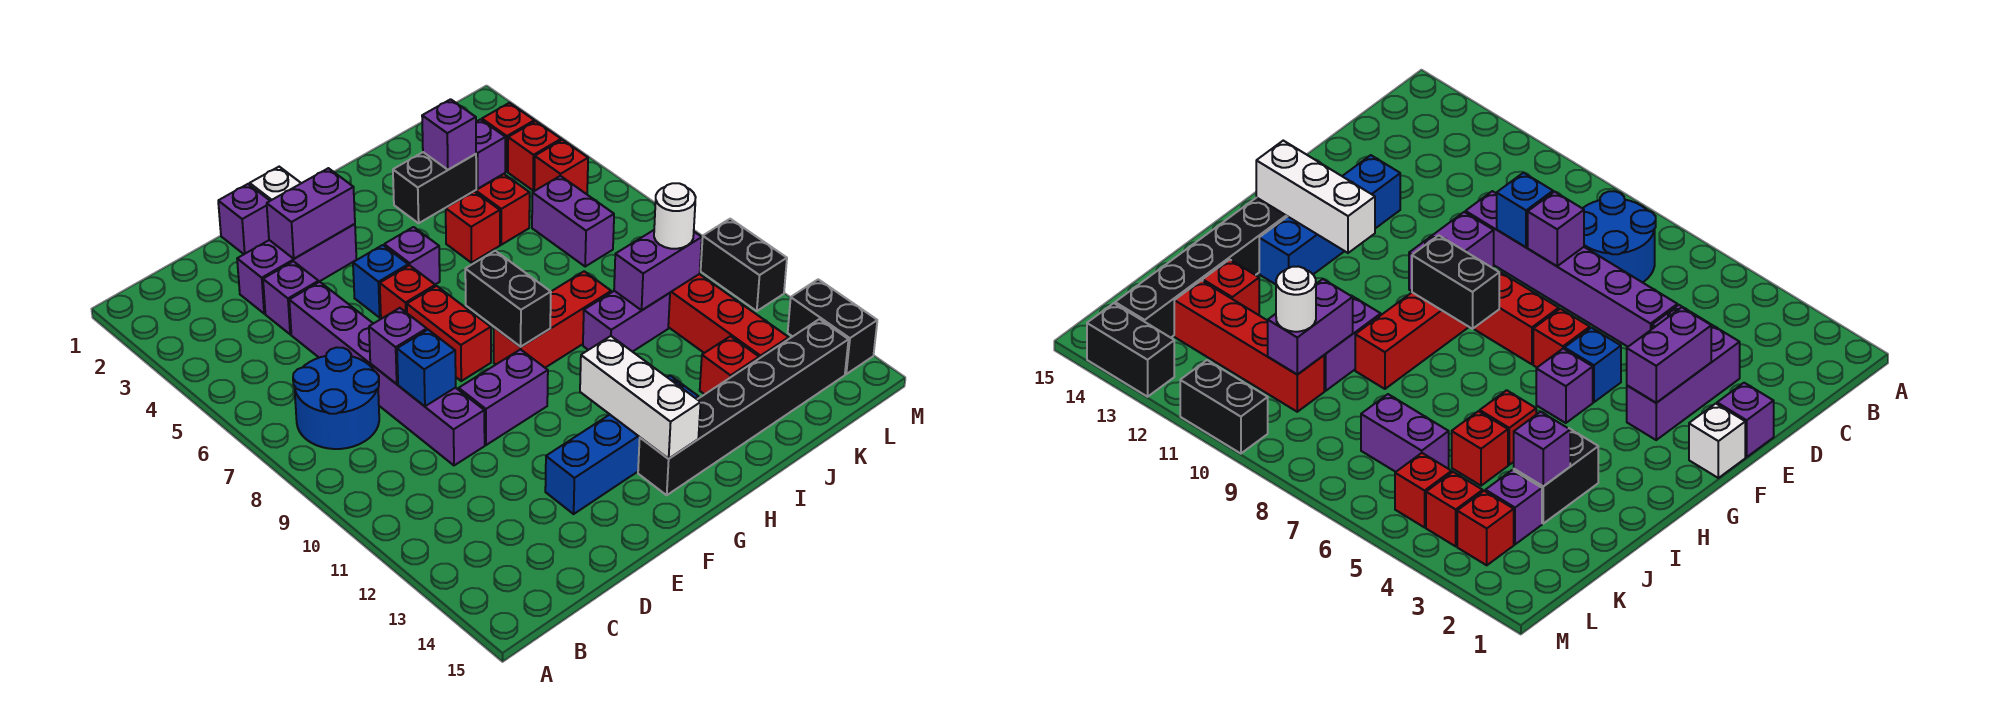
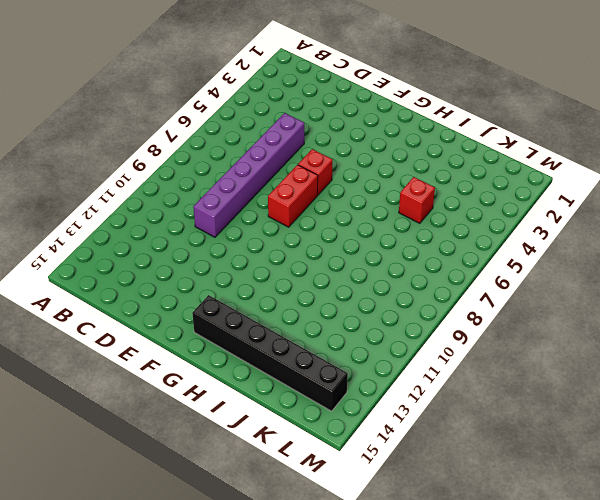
none -> blue 2x2 round brick [293,347,379,449]
none -> purple 1x3 brick [237,224,357,314]
none -> purple 1x1 brick [263,261,319,334]
none -> purple 1x1 brick [218,184,270,254]

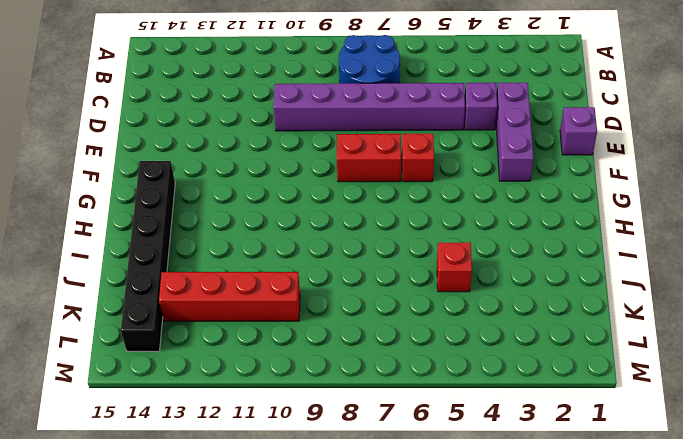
none -> purple 1x2 brick [459,349,548,445]
none -> blue 1x4 brick [545,376,699,514]
none -> white 1x1 brick [250,167,301,201]
none -> blue 1x1 brick [353,245,408,318]

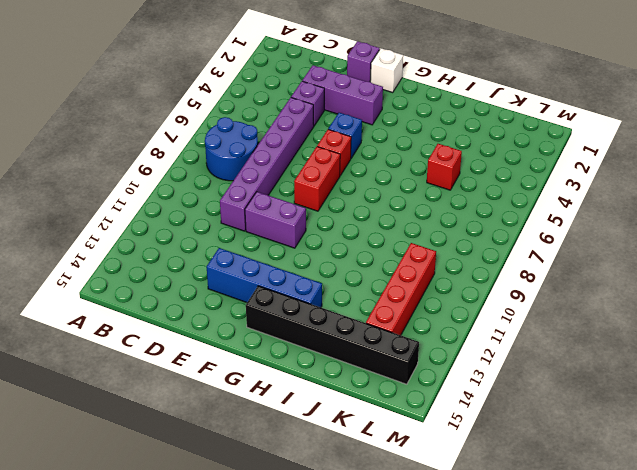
none -> purple 1x1 brick [384,227,440,284]
none -> red 1x3 brick [494,271,611,368]
none -> black 1x2 brick [393,152,476,223]
none -> red 1x1 brick [446,191,500,263]

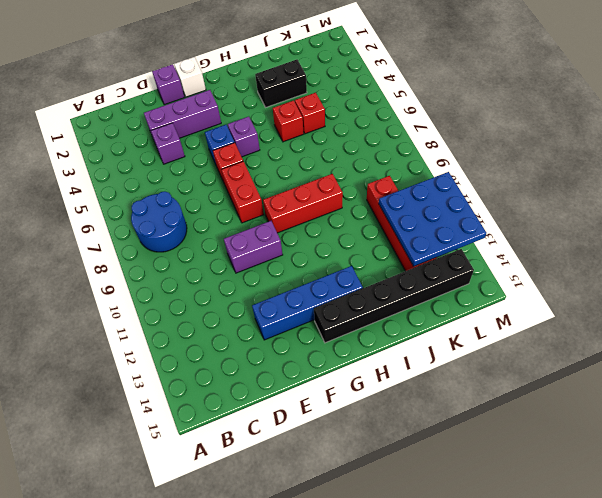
blue 3x3 plate [379,172,486,266] -> none
none -> purple 1x6 brick [289,282,485,465]
none -> purple 1x2 brick [583,291,670,352]
none -> red 1x1 brick [700,336,759,394]
none -> purple 1x1 brick [476,119,506,189]

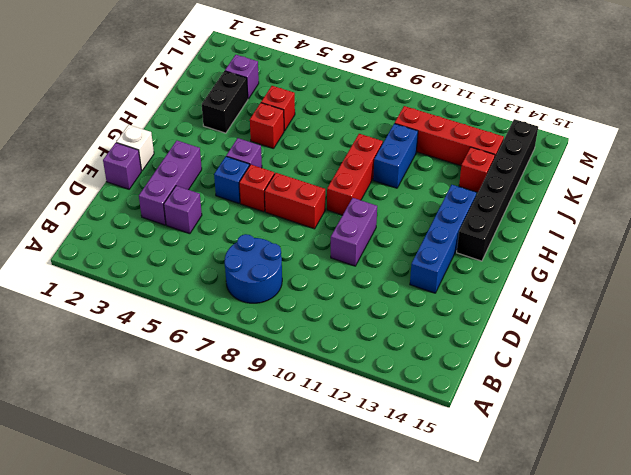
blue 1x2 brick [373,123,418,188] -> purple 1x2 brick [583,291,670,352]
none -> purple 1x6 brick [289,282,485,465]
none -> purple 1x2 brick [532,176,614,266]
none -> red 1x1 brick [482,103,535,172]
none -> red 1x1 brick [508,121,561,191]

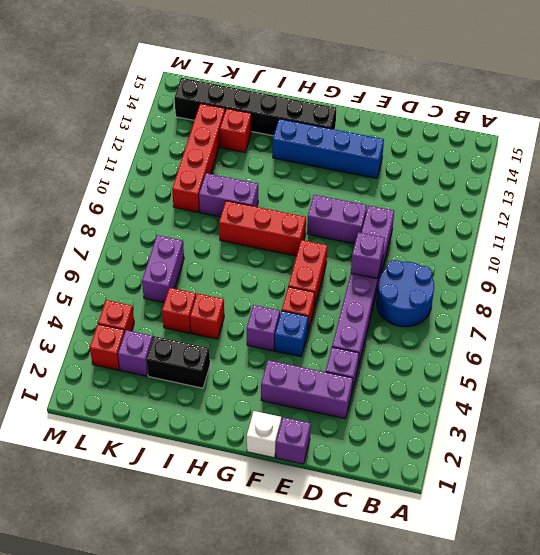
none -> red 1x1 brick [534,140,588,194]
none -> black 1x2 brick [701,219,787,311]
none -> black 1x2 brick [788,279,877,374]
none -> blue 1x1 brick [397,330,456,406]

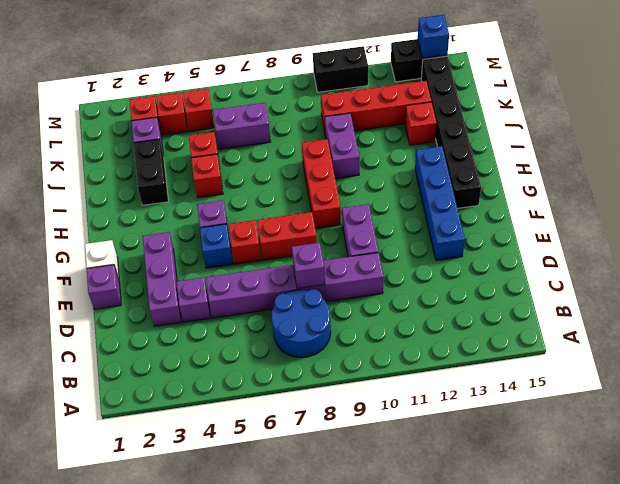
blue 1x1 brick [418,15,449,58] -> blue 1x1 brick moved to [397,330,456,406]
none -> purple 1x2 brick [267,168,355,259]
none -> black 1x2 brick [465,251,551,347]
none -> white 1x3 brick [580,336,701,459]
none -> purple 1x1 brick [422,99,476,170]

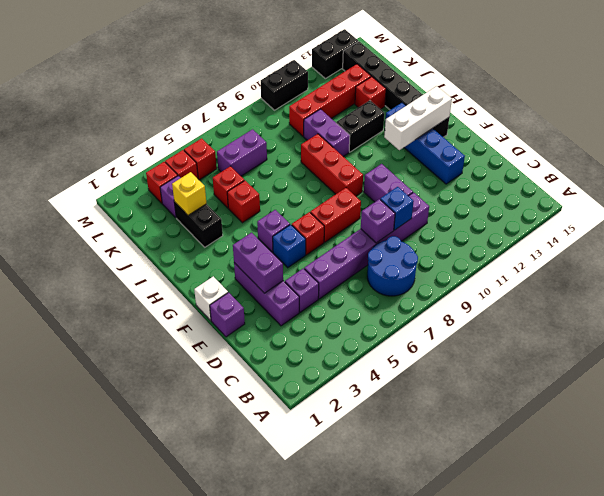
black 1x2 brick [336,100,384,152] -> black 1x2 brick moved to [465,251,551,347]
yellow 1x1 brick [172,172,206,215] -> purple 1x1 brick [422,99,476,170]
none -> purple 1x2 brick [614,230,702,310]
none -> white 1x1 round brick [654,183,696,249]

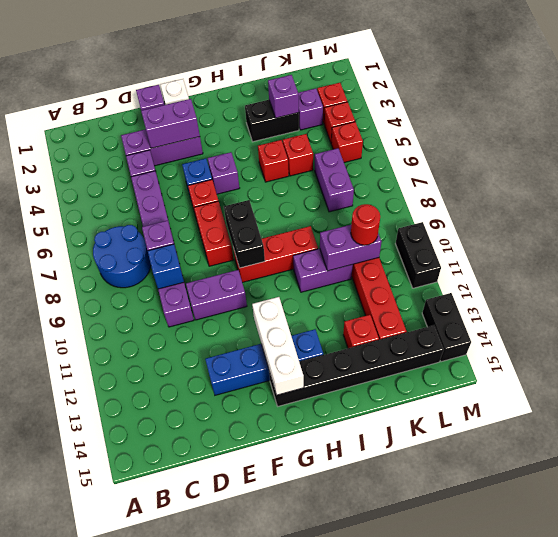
red 1x1 round brick [351,204,380,245] -> white 1x1 round brick [654,183,696,249]

